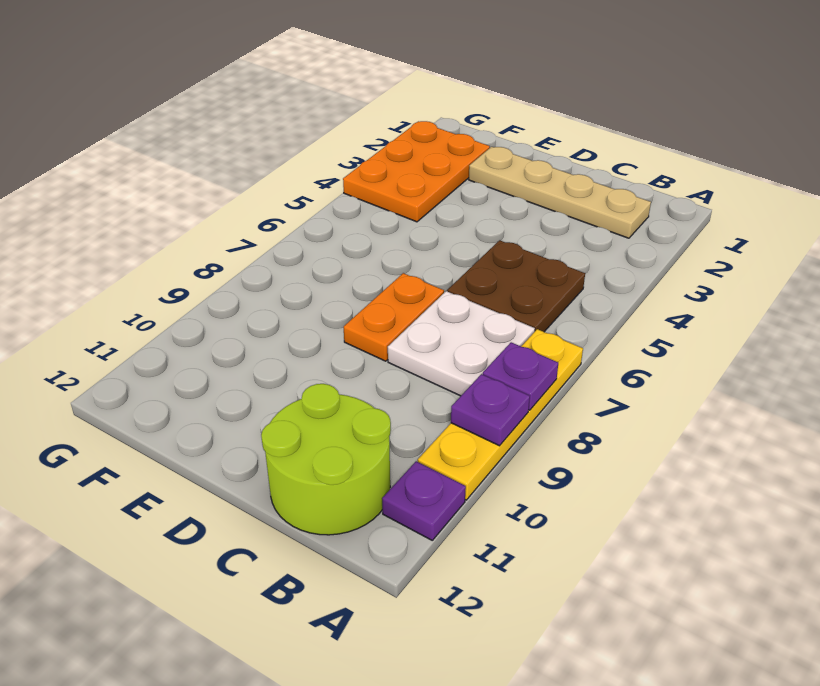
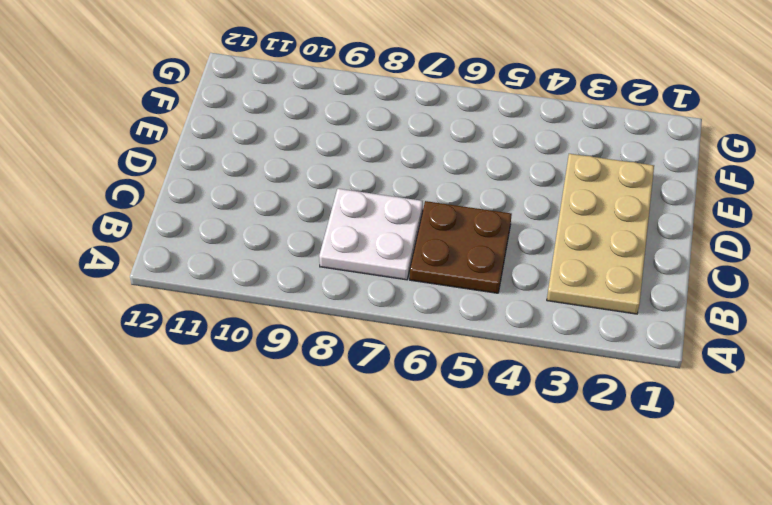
tan 2x4 plate [547,154,654,314] -> tan 1x4 plate [469,147,651,238]
none -> yellow 1x4 plate [418,329,583,500]
none -> purple 1x1 plate [382,461,466,540]

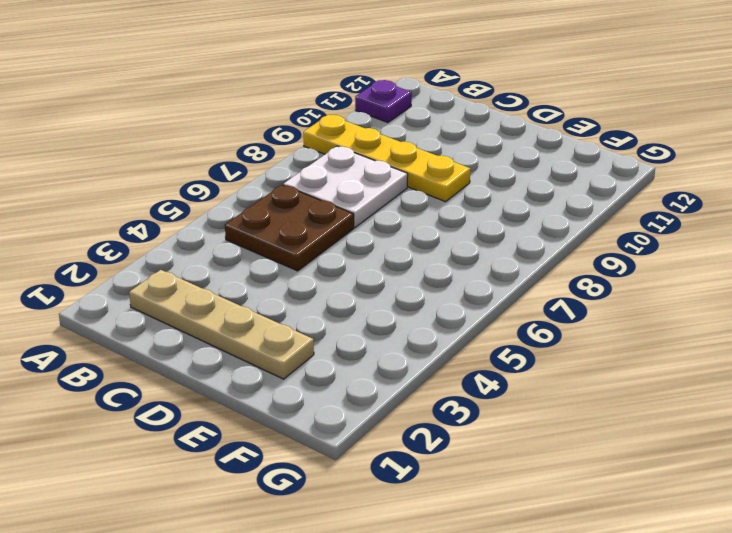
yellow 1x4 plate [303,115,470,202] -> yellow 1x4 plate turned to [418,329,583,500]
none -> lime 2x2 round brick [261,384,391,535]
none -> orange 1x2 plate [344,273,444,361]

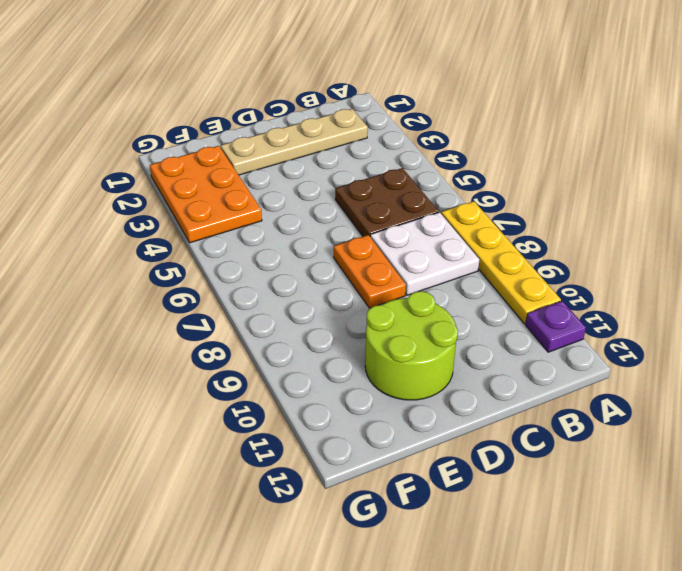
lime 2x2 round brick [365,291,458,400] -> lime 2x2 round brick moved to [261,384,391,535]
none -> purple 1x1 plate [483,342,558,410]
none -> purple 1x1 plate [451,374,530,446]

